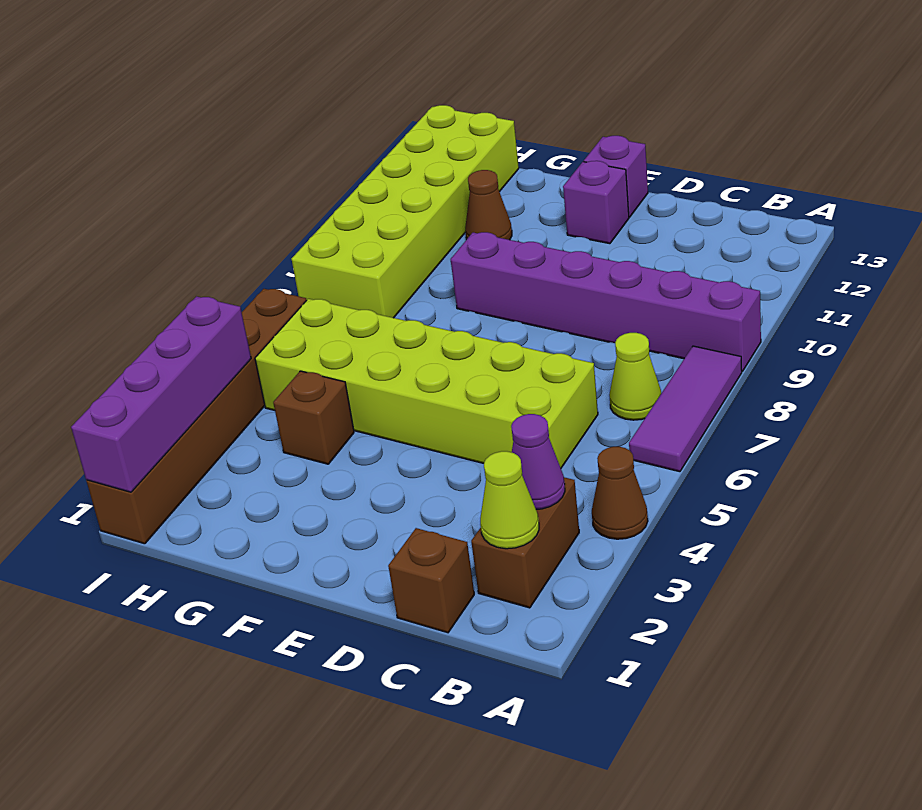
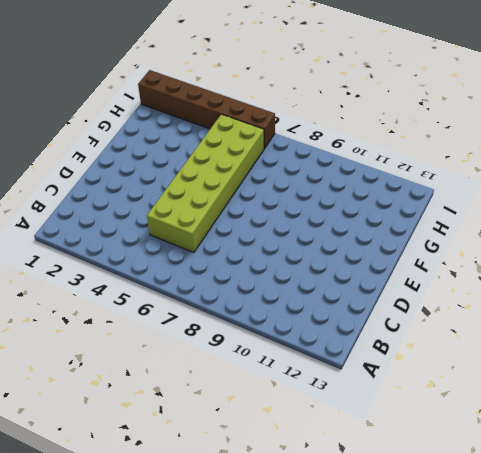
none -> brown 1x1 cone [592,447,648,539]
none -> purple 1x3 tile [629,346,742,472]
none -> purple 1x6 brick [451,232,761,371]

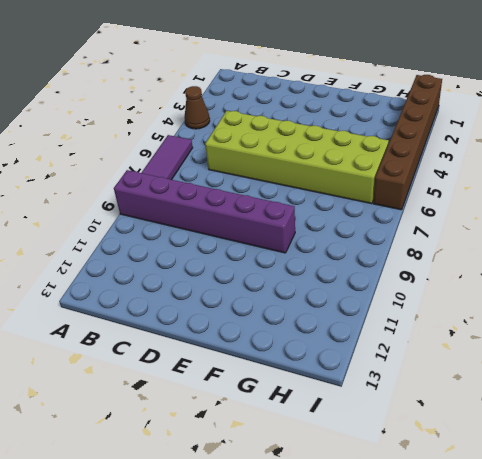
none -> brown 1x2 brick [471,477,579,608]
none -> lime 1x1 cone [609,333,661,420]
none -> brown 1x1 brick [388,528,474,633]

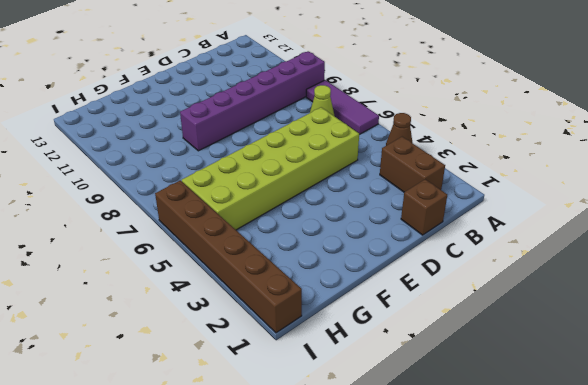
none -> purple 1x1 brick [563,161,629,244]
none -> purple 1x1 brick [584,136,648,217]
none -> brown 1x1 brick [273,371,354,464]

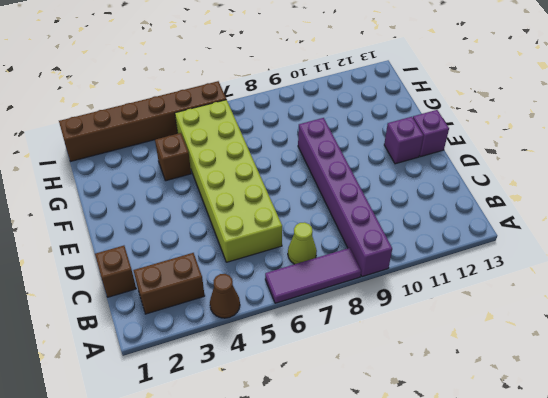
none -> brown 1x1 cone [465,170,512,240]
none -> lime 2x6 brick [292,105,519,318]
none -> lime 1x1 cone [480,451,539,549]

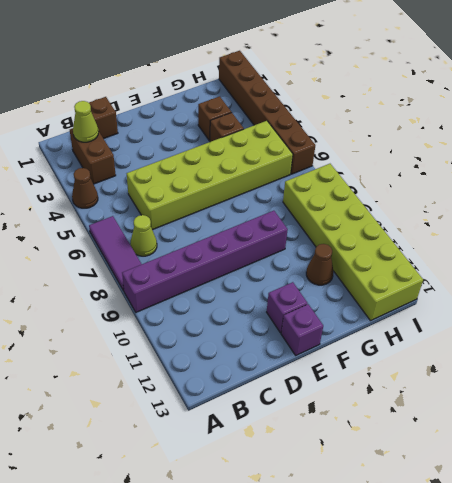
brown 1x1 brick [198,96,231,141] -> none
none -> purple 1x1 cone [511,414,565,509]
none -> purple 1x4 brick [71,296,251,492]

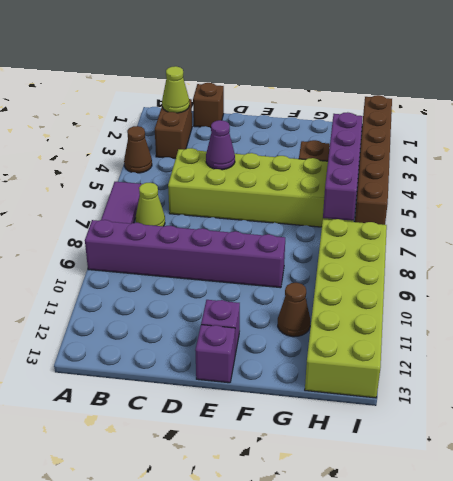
purple 1x1 cone [206,120,235,170] -> purple 1x1 cone moved to [511,414,565,509]
purple 1x4 brick [323,112,363,221] -> purple 1x4 brick moved to [71,296,251,492]

